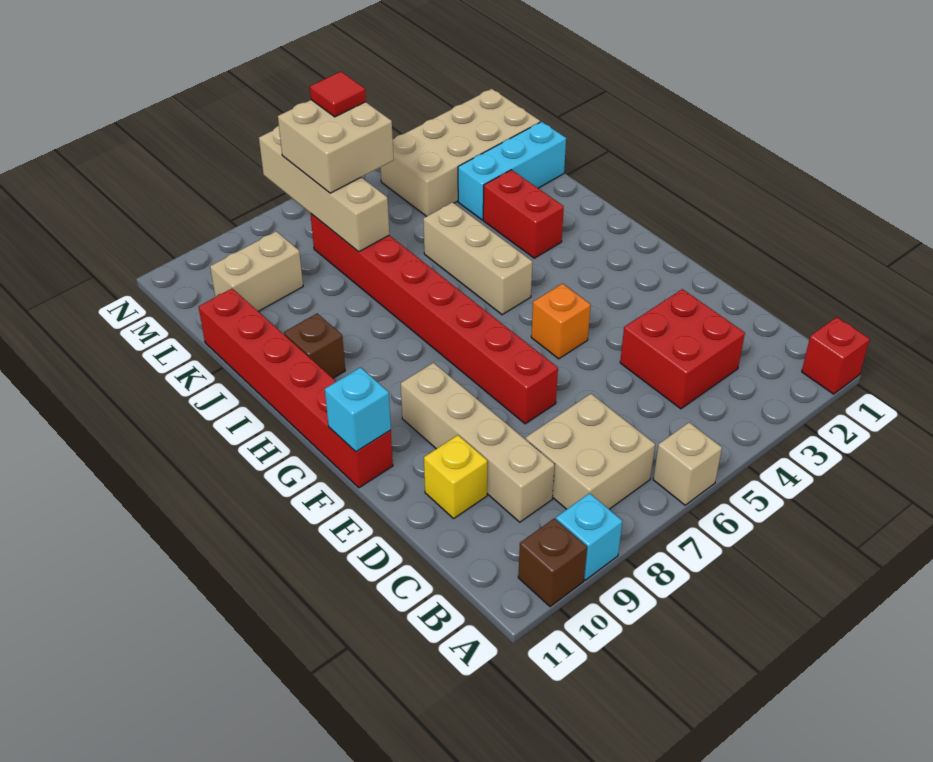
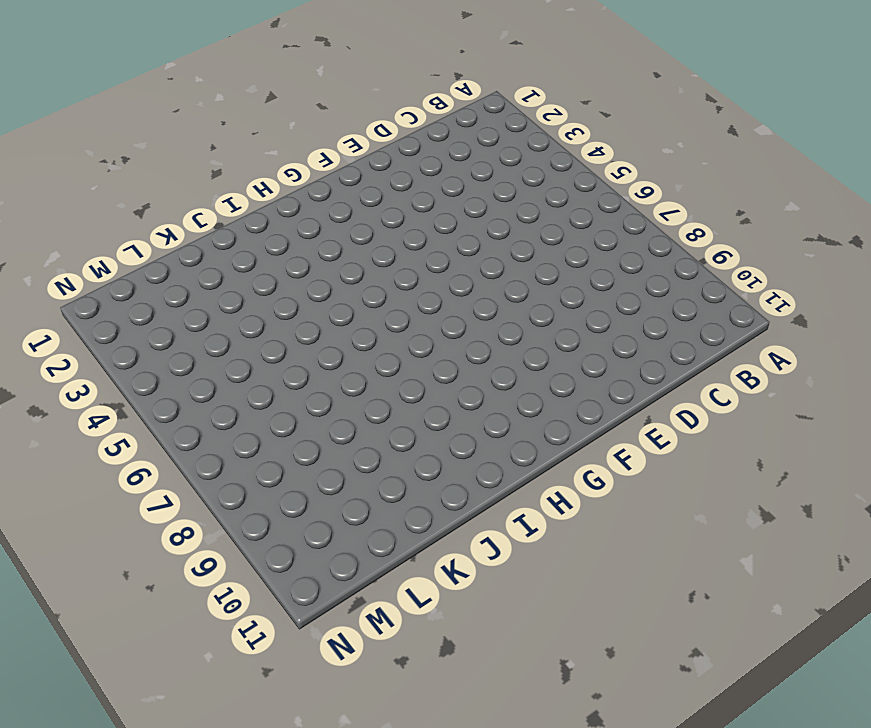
none -> red 1x1 brick [802,317,870,394]
none -> tan 1x1 brick [653,423,722,505]
none -> cyan 1x1 brick [556,493,622,580]

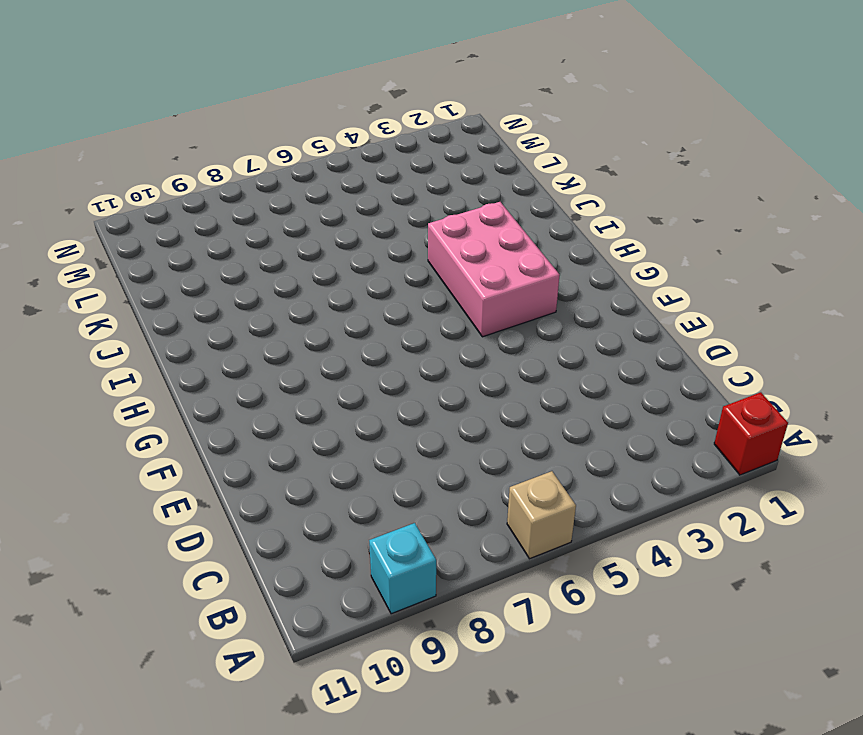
pink 2x3 brick [428,202,560,337] -> red 1x2 brick [483,170,564,258]
none -> brown 1x1 brick [518,518,587,607]
none -> tan 2x2 brick [526,394,655,509]
none -> red 2x2 brick [620,289,745,409]

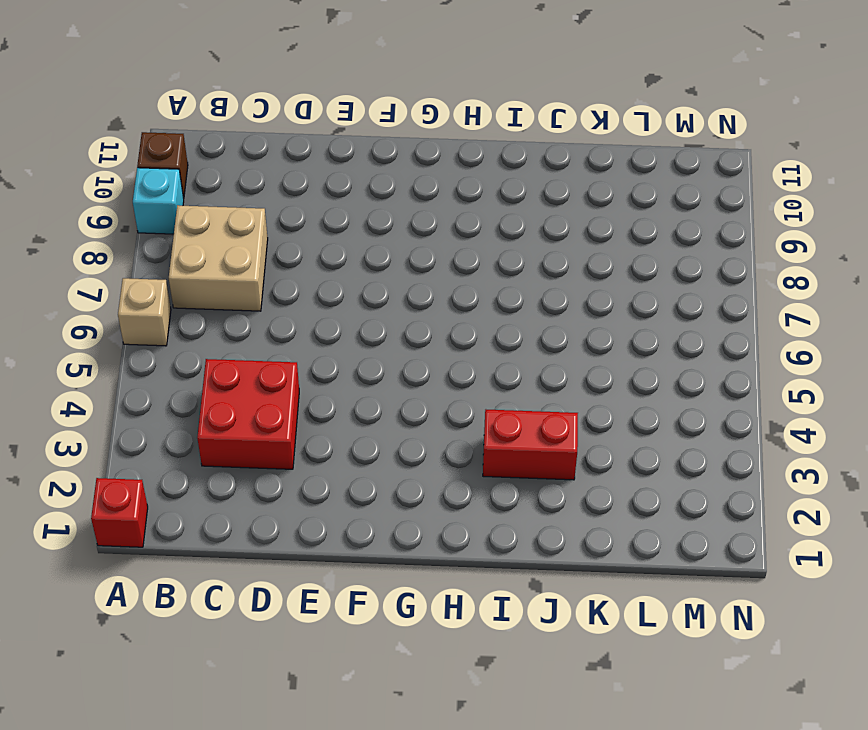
none -> tan 1x4 brick [401,363,555,522]
none -> yellow 1x1 brick [424,435,487,518]
none -> red 1x8 brick [311,214,558,424]

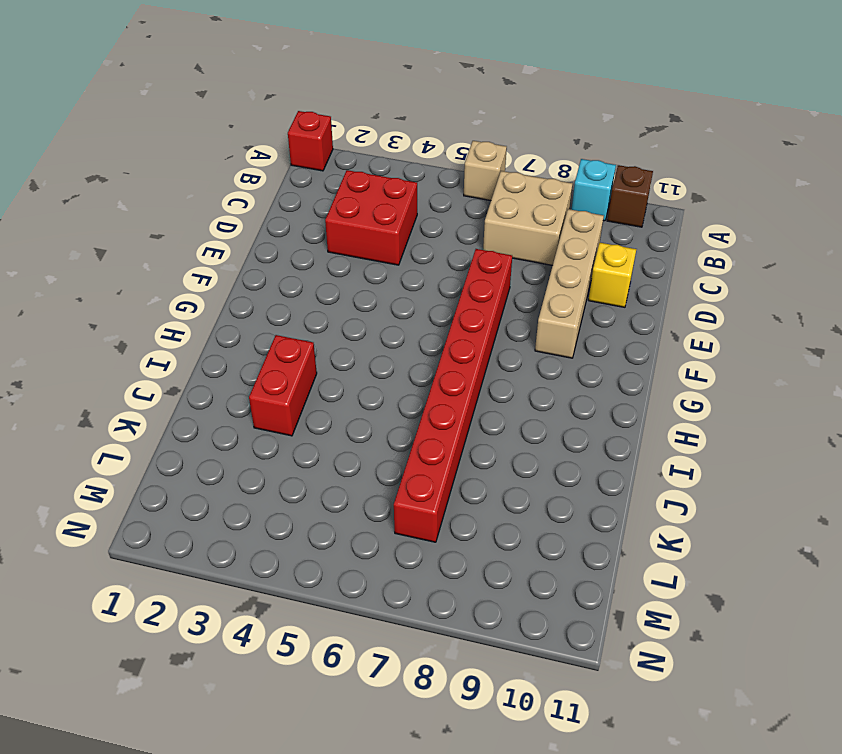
none -> orange 1x1 brick [531,284,591,359]
none -> red 1x6 brick [199,289,393,488]
none -> tan 1x3 brick [423,202,532,315]

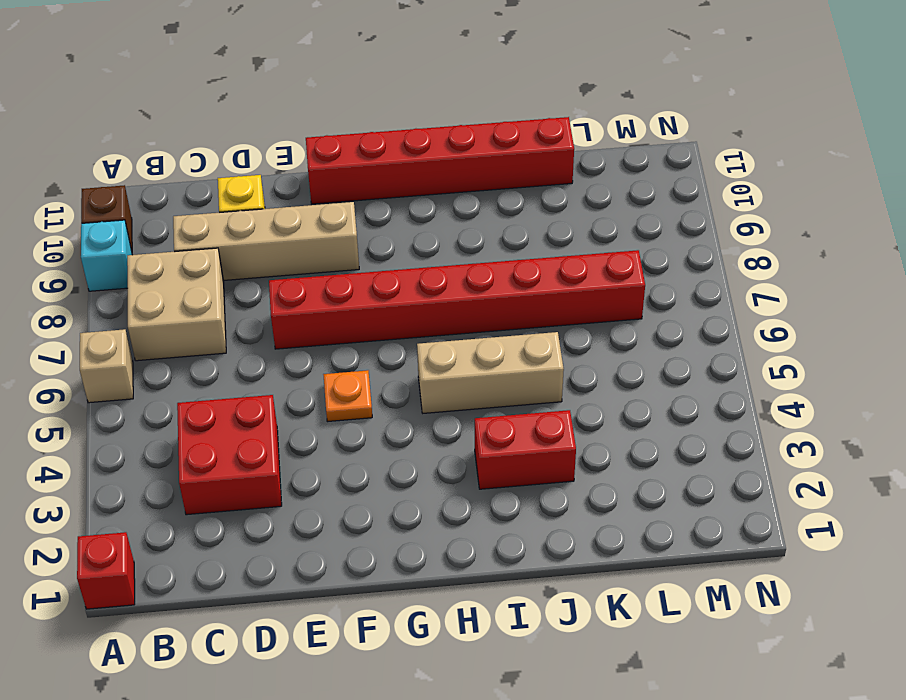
orange 1x1 plate [323,370,372,422] -> orange 1x1 brick [531,284,591,359]
none -> brown 1x1 brick [284,313,345,378]
none -> cyan 1x3 brick [458,122,566,220]
none -> tan 2x4 brick [380,89,540,216]

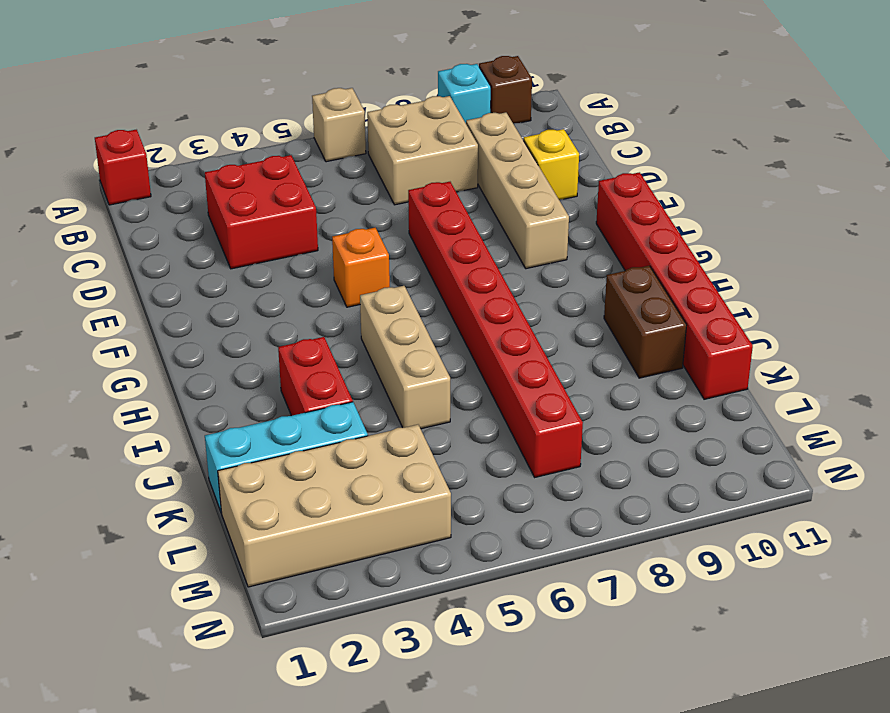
brown 1x2 brick [604,266,687,378] -> brown 1x1 brick [284,313,345,378]
none -> tan 1x2 brick [210,231,303,311]
none -> cyan 1x1 brick [325,367,391,452]
none -> tan 1x4 brick [259,126,389,252]

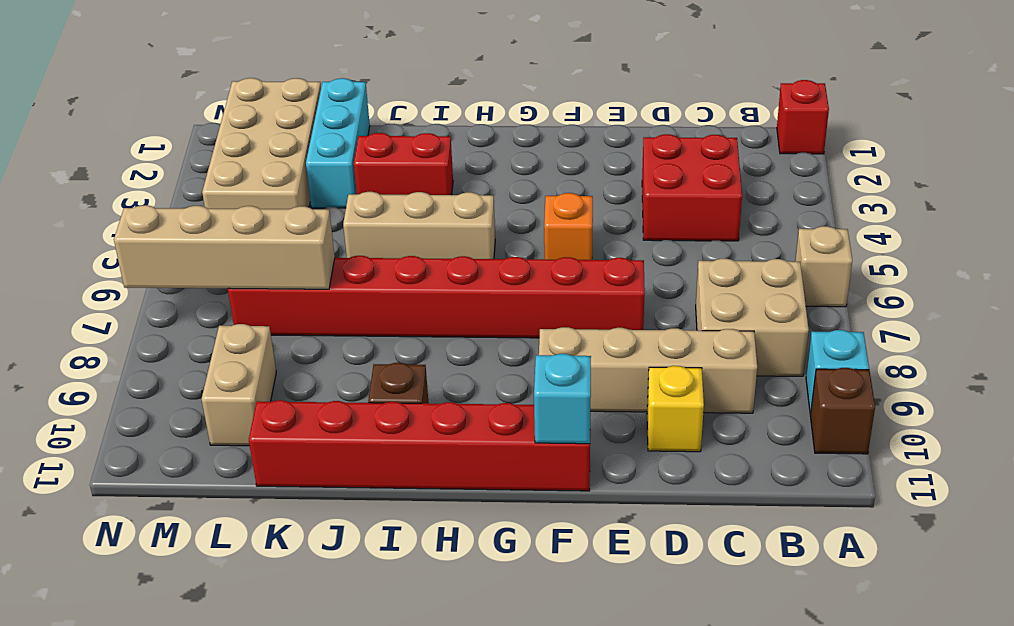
none -> tan 2x2 brick [278,100,393,193]
none -> red 1x1 tile [310,71,366,117]

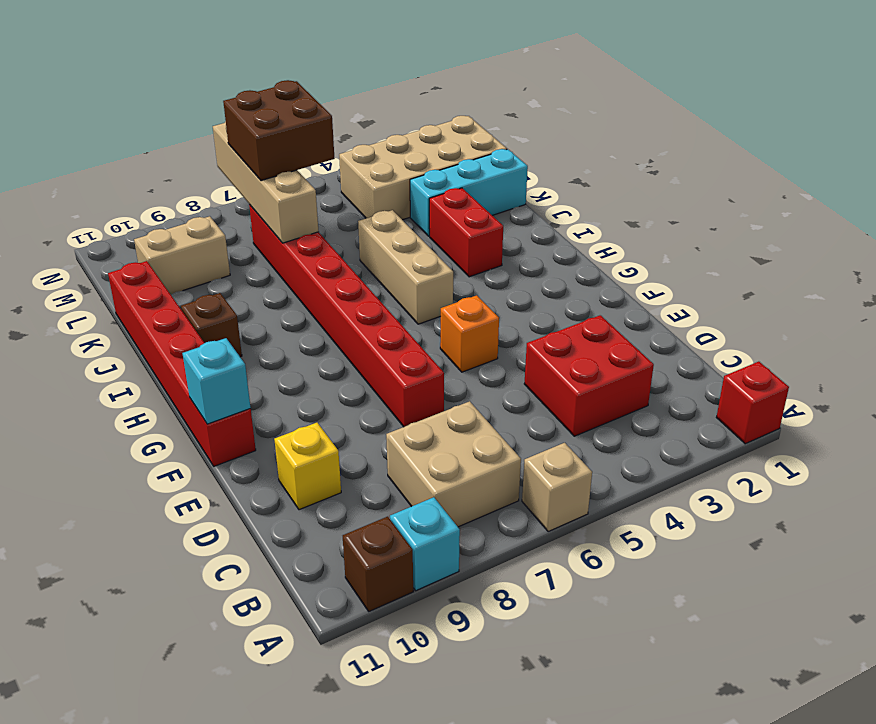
brown 2x2 brick [223,80,335,181] -> tan 2x2 brick [278,100,393,193]
none -> tan 1x4 brick [401,363,555,522]
none -> red 1x1 tile [310,71,366,117]

